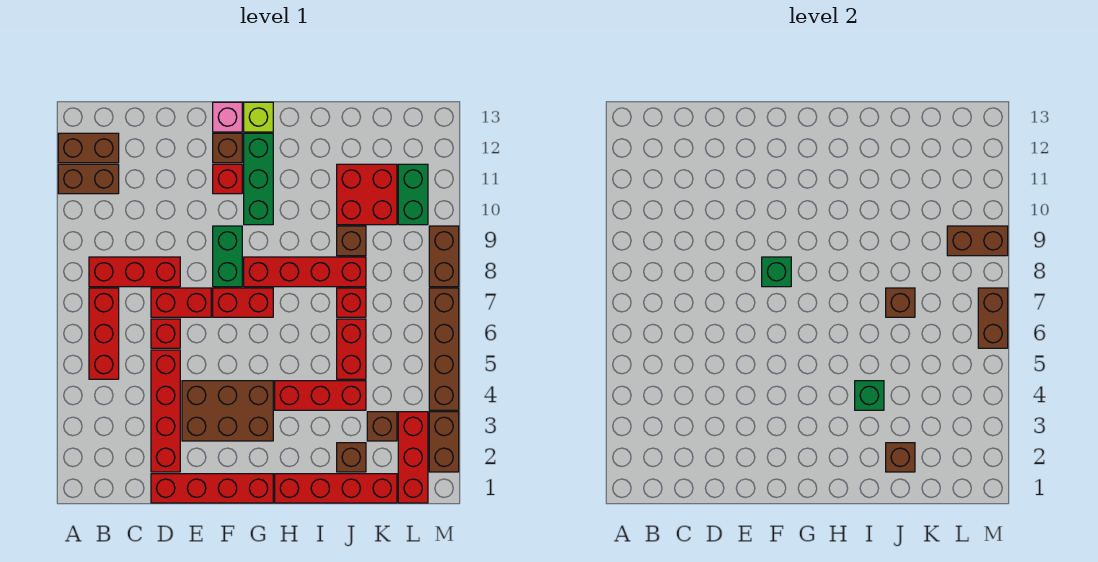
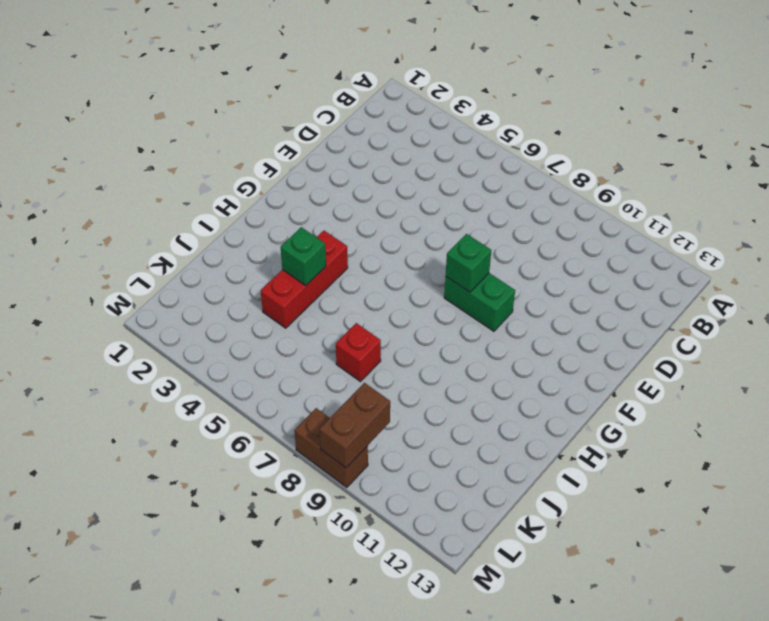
none -> brown 1x2 brick [58,164,119,194]
none -> brown 1x2 brick [58,133,119,163]
none -> red 1x3 brick [89,288,119,379]
none -> red 1x3 brick [89,257,180,287]

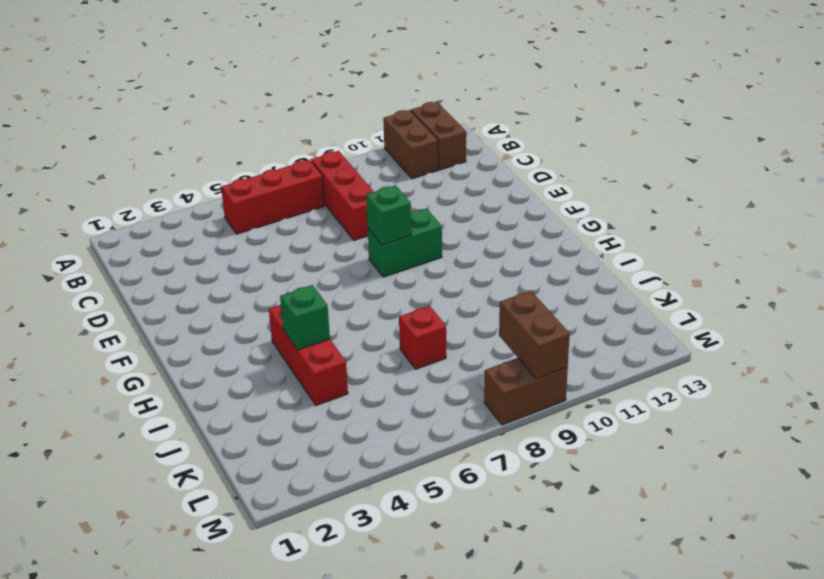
none -> red 1x4 brick [151,474,273,503]
none -> red 1x4 brick [151,350,180,472]
none -> red 1x1 brick [151,319,180,348]
none -> red 1x2 brick [151,288,211,317]

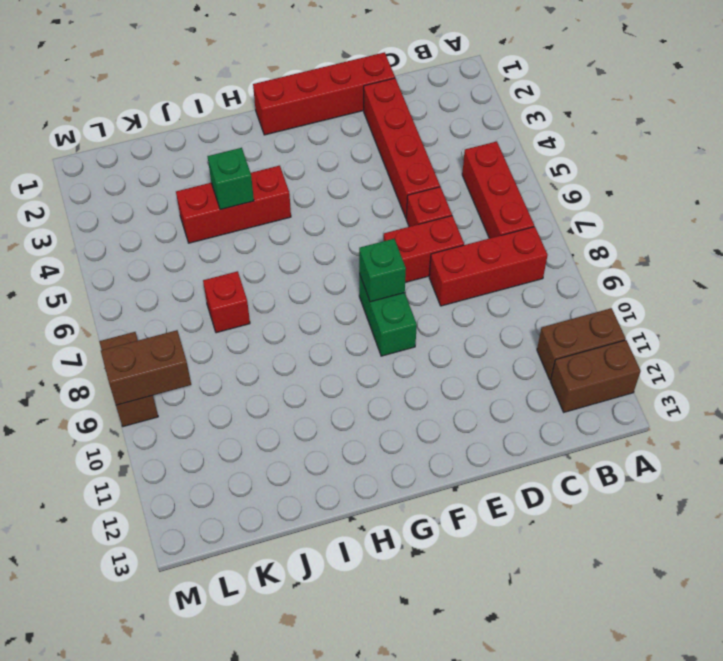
none -> brown 2x3 brick [182,381,273,441]
none -> red 1x2 brick [213,288,273,317]
none -> red 1x1 brick [213,164,242,194]
none -> brown 1x1 brick [213,133,242,163]

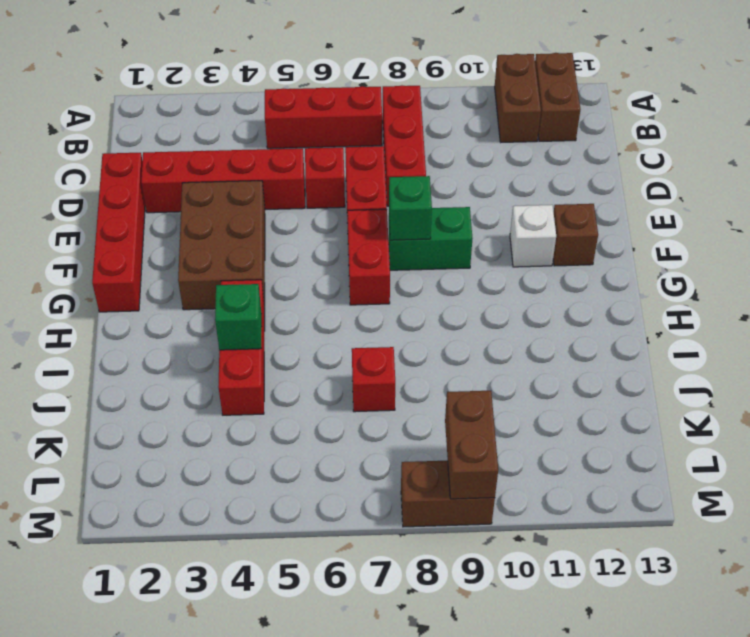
white 1x1 brick [510,205,556,267] -> red 1x1 brick [213,164,242,194]
none -> pink 1x1 brick [213,102,242,132]
none -> red 1x4 brick [244,257,366,287]
none -> green 1x3 brick [244,133,273,225]
none -> lime 1x1 brick [244,102,273,132]

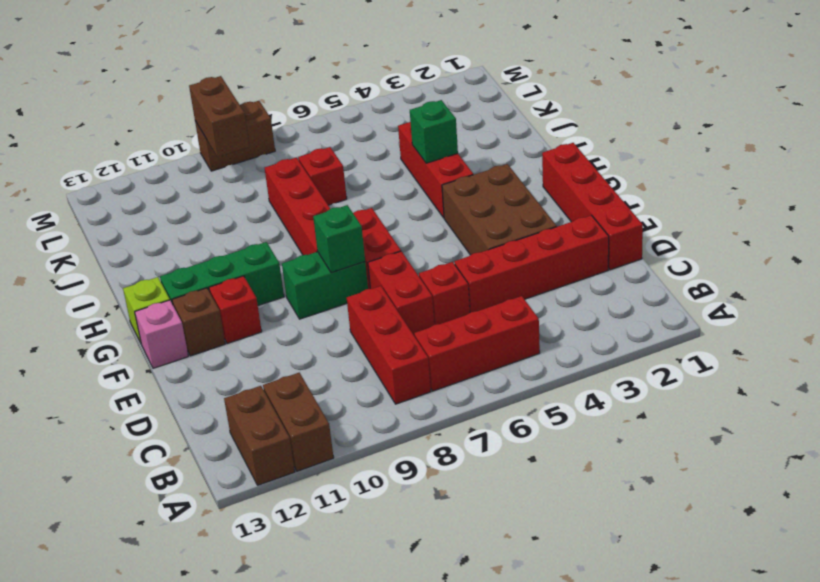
none -> red 1x4 brick [275,474,397,503]
none -> brown 1x1 brick [337,443,366,472]
none -> red 1x2 brick [337,319,366,379]
none -> brown 1x1 brick [337,226,366,256]

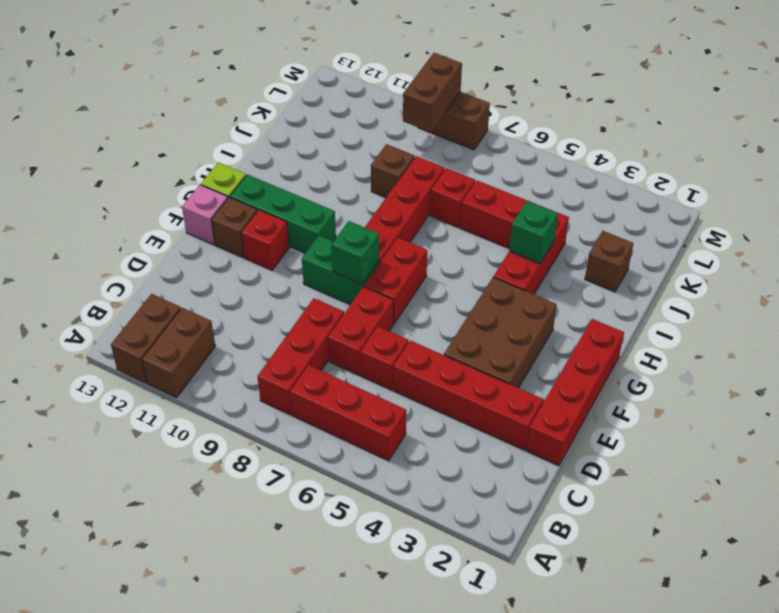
none -> red 1x4 brick [275,474,397,503]
none -> red 2x2 brick [337,164,397,225]
none -> brown 1x1 brick [367,412,397,441]
none -> red 1x3 brick [398,412,428,503]

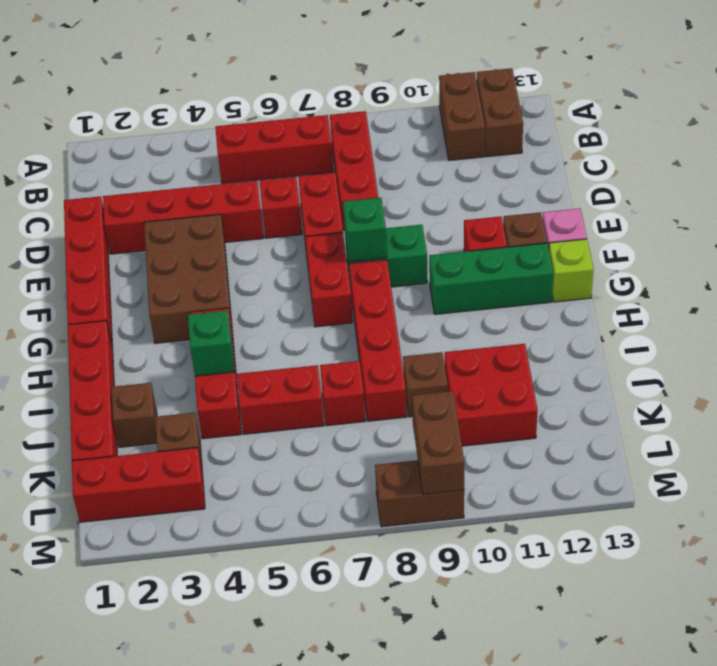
none -> green 1x2 brick [398,164,428,225]
none -> brown 1x2 brick [429,412,459,472]
none -> brown 1x4 brick [429,288,459,410]
none -> brown 1x1 brick [886,443,915,472]

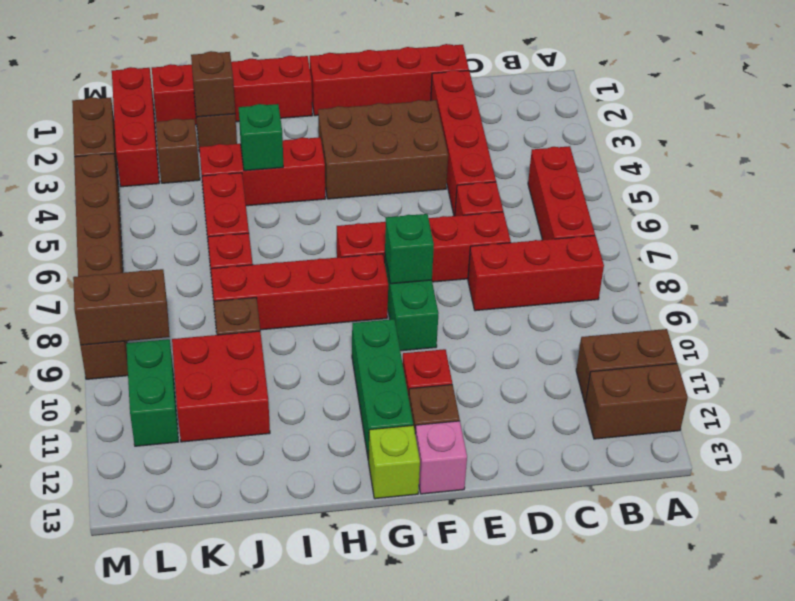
none -> brown 1x1 brick [886,288,915,317]
none -> brown 1x2 brick [978,288,1008,348]

